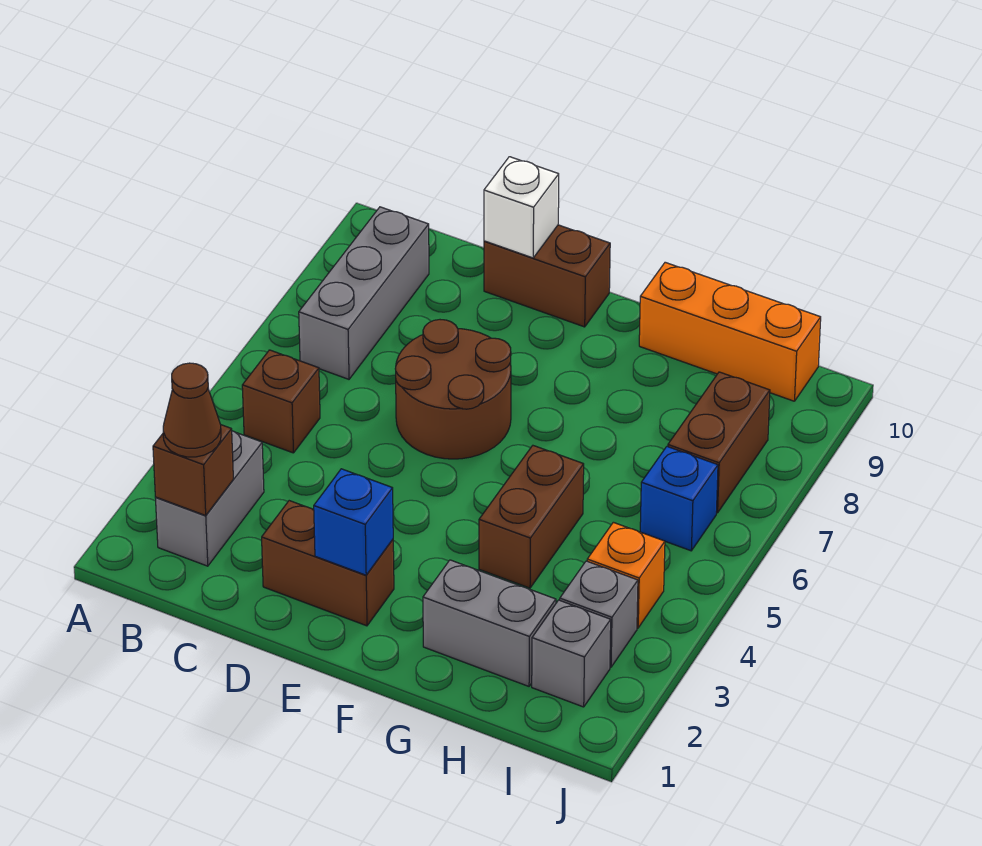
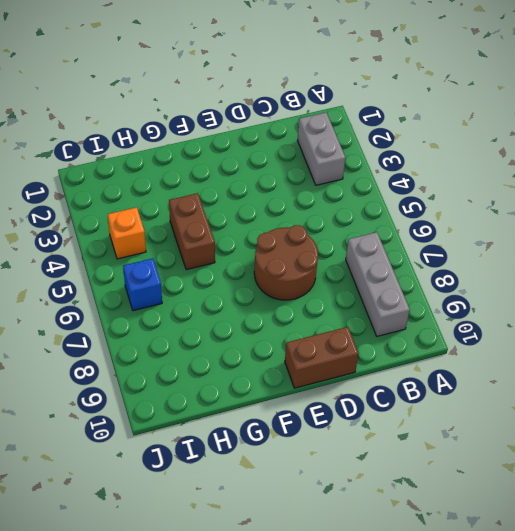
none -> brown 1x1 brick [242,350,320,453]
none -> brown 1x2 brick [262,501,394,626]
none -> grey 1x2 brick [423,560,556,686]

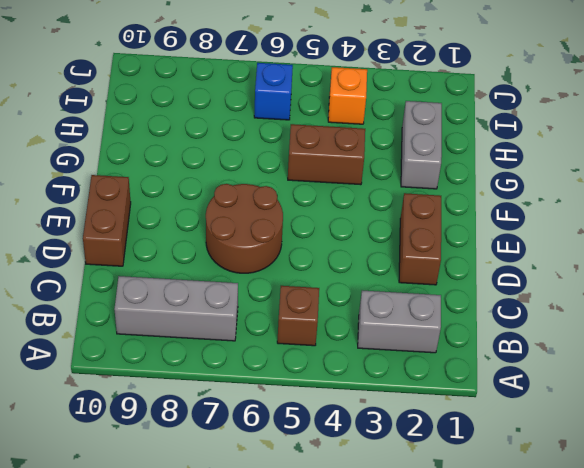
none -> orange 1x3 brick [639,262,821,401]
none -> grey 1x1 brick [532,600,611,707]
none -> grey 1x1 brick [560,561,638,667]

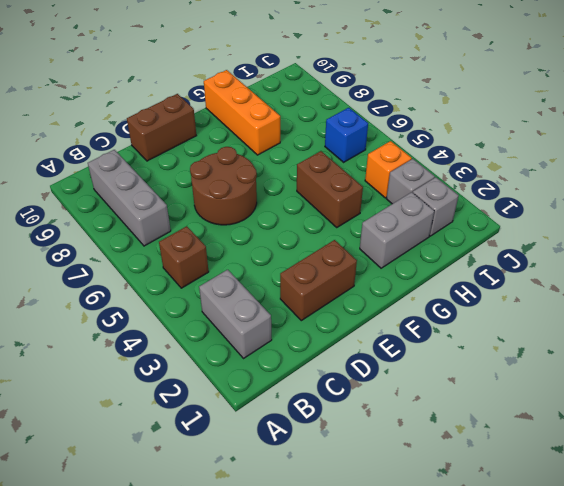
orange 1x3 brick [204,70,280,155] -> orange 1x3 brick turned to [639,262,821,401]
none -> brown 1x2 brick [668,372,770,513]
none -> brown 1x1 brick [153,425,233,515]
none -> white 1x1 brick [484,157,559,258]

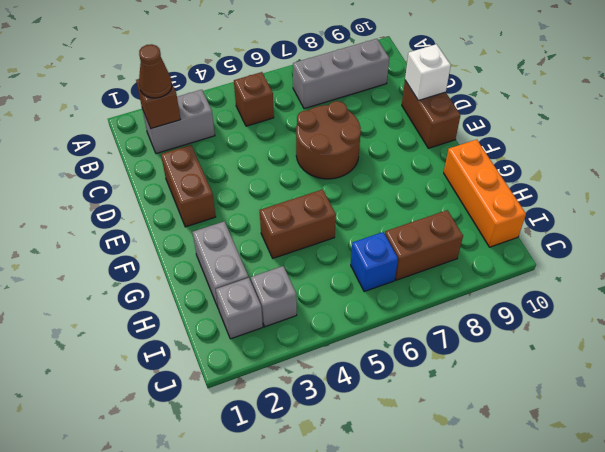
none -> orange 1x1 brick [587,522,665,628]
none -> blue 1x1 brick [314,469,393,575]

